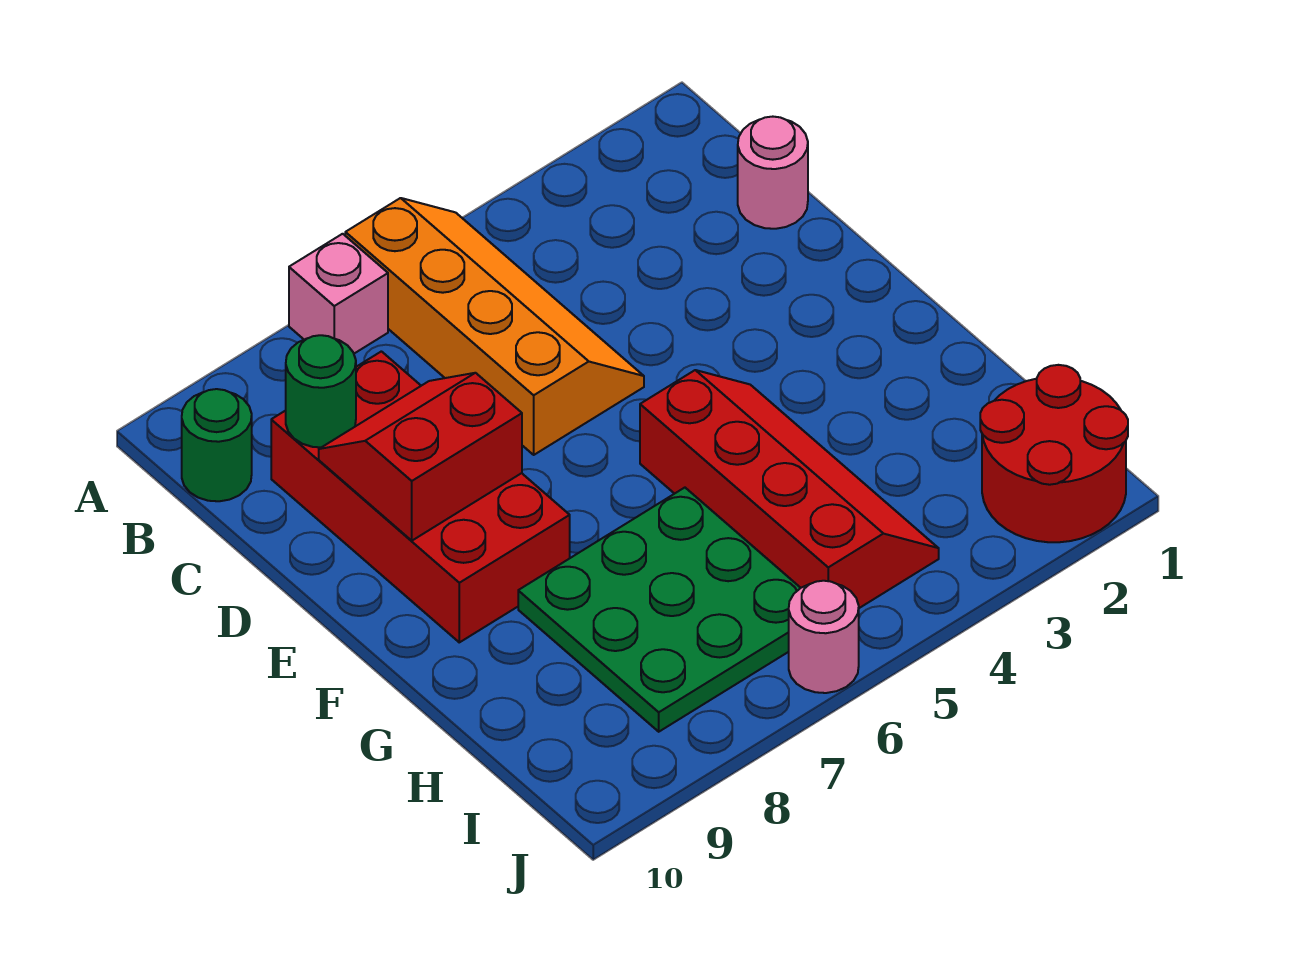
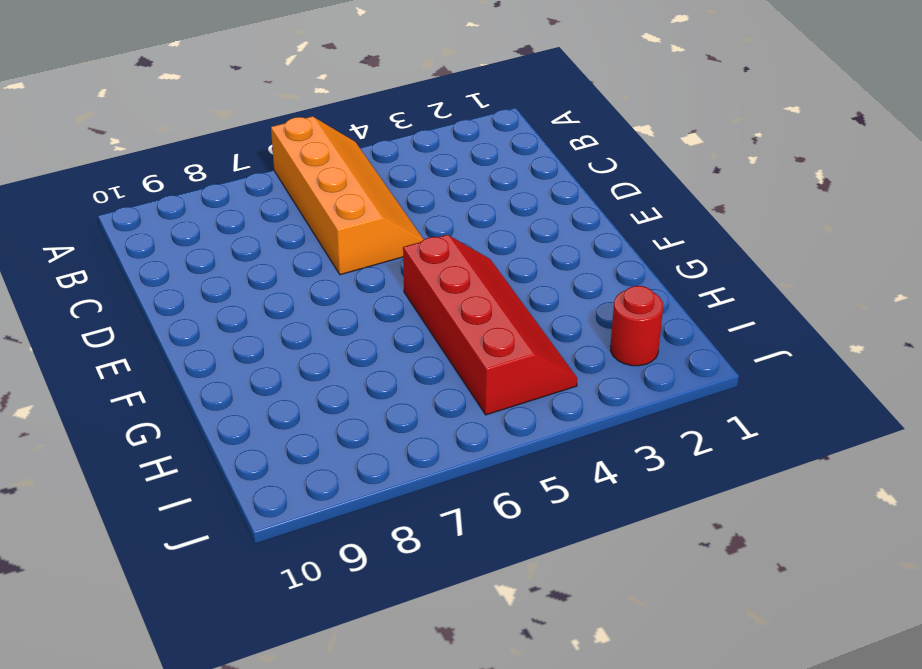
red 1x1 round brick [610,286,663,366] -> red 2x2 round brick [980,365,1128,542]
none -> pink 1x1 brick [289,234,388,353]
none -> green 1x1 round brick [182,389,252,501]

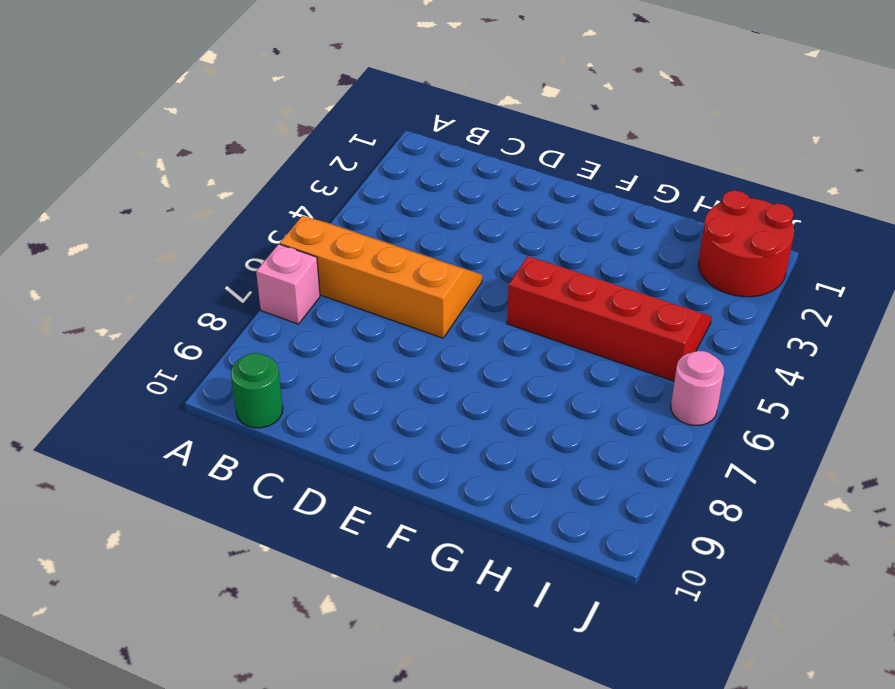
none -> pink 1x1 round brick [738,117,808,229]
none -> red 2x4 brick [271,351,570,642]

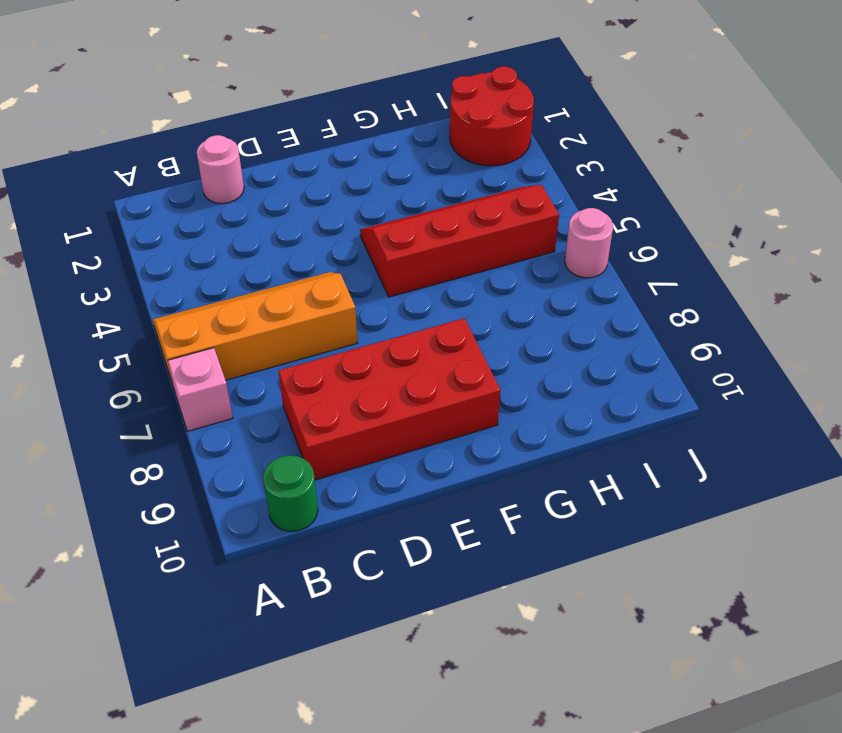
none -> green 3x3 plate [518,488,800,732]
none -> green 1x1 round brick [286,335,356,447]

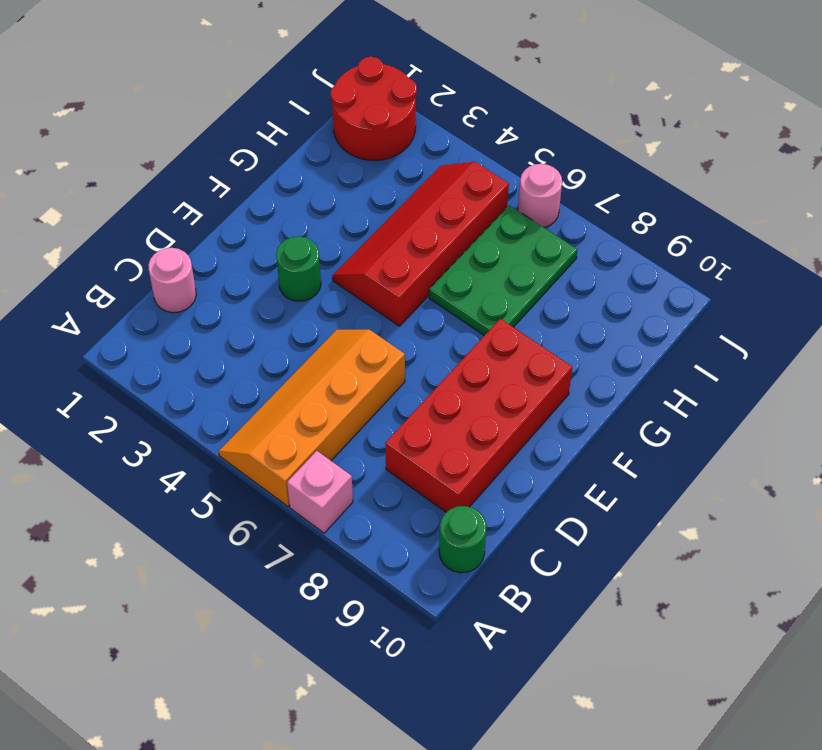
green 1x1 round brick [276,237,321,301] -> green 1x1 round brick moved to [286,335,356,447]
green 2x3 plate [429,205,577,335] -> green 3x3 plate [518,488,800,732]
none -> red 2x2 slope [319,373,522,541]

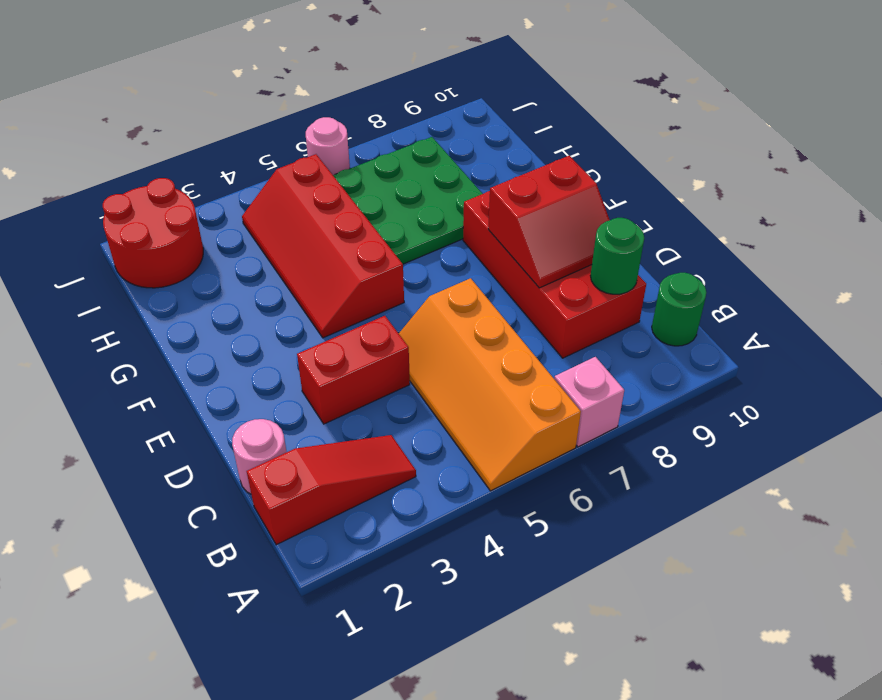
red 1x3 slope [247,435,416,545] -> none
red 1x2 brick [297,316,410,424] -> none

